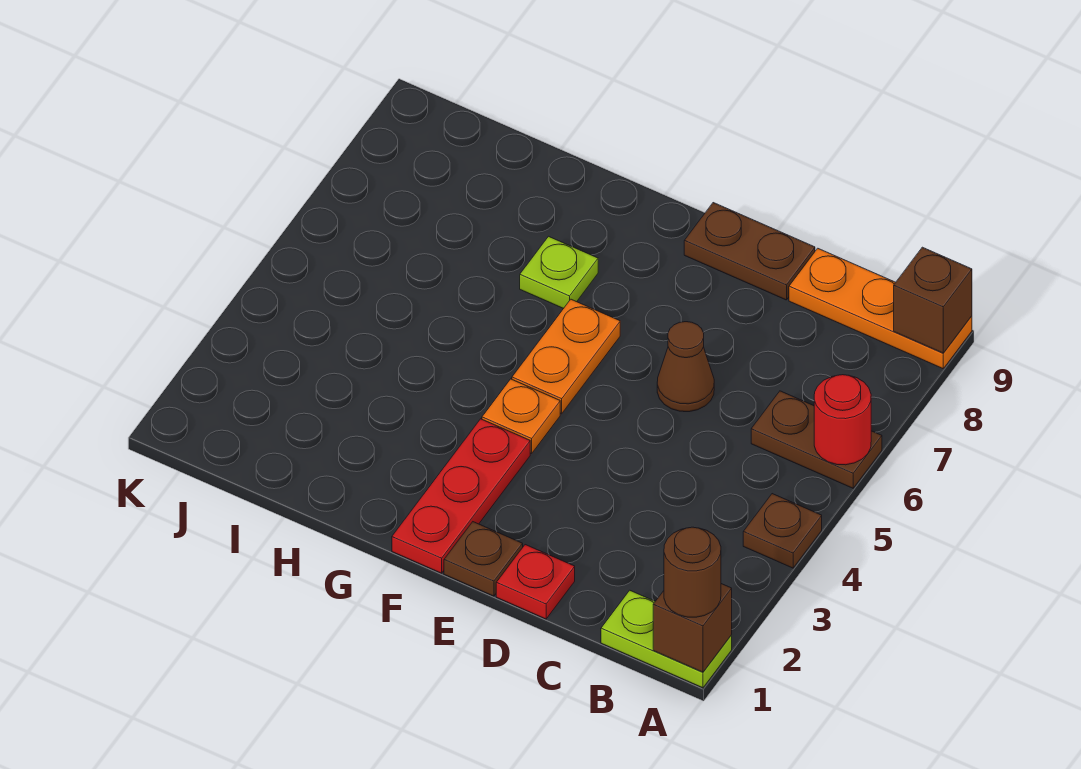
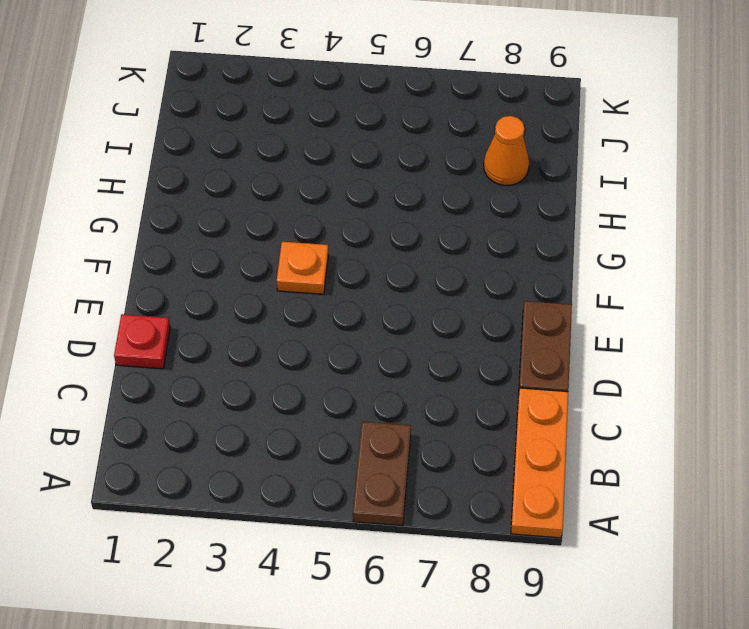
orange 1x1 cone [484,116,529,186] -> none
none -> lime 1x2 plate [601,590,732,688]
none -> brown 1x1 plate [743,494,822,568]
none -> brown 1x1 cone [657,322,714,412]

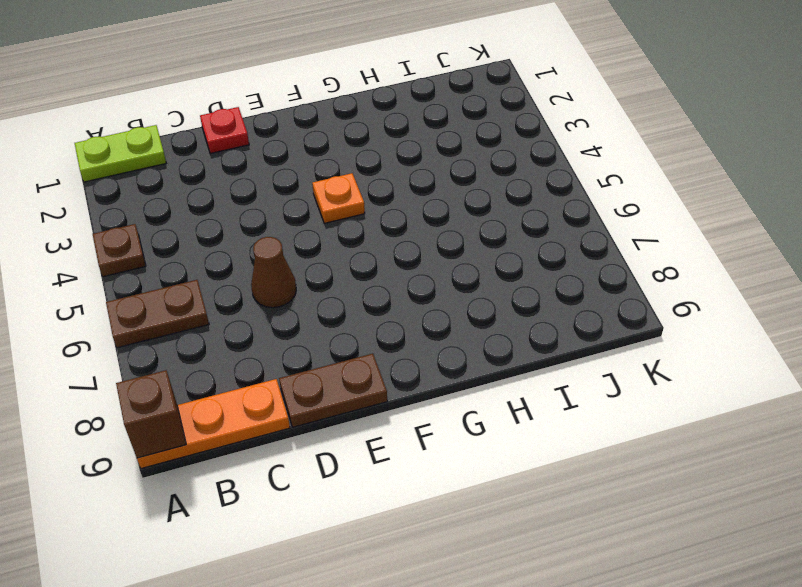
none -> brown 1x1 plate [444,522,523,596]
none -> red 1x3 plate [392,419,530,573]
none -> orange 1x2 plate [512,299,620,414]

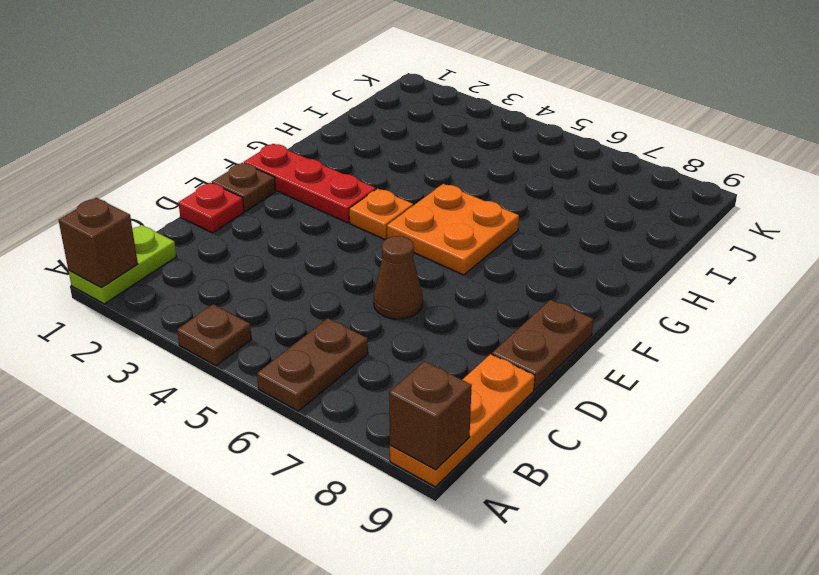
orange 2x2 plate [387,184,519,275] -> orange 1x2 plate [512,299,620,414]
none -> lime 1x1 plate [520,236,598,309]
none -> red 1x1 round brick [814,375,871,465]
none -> brown 1x1 round brick [664,527,721,617]

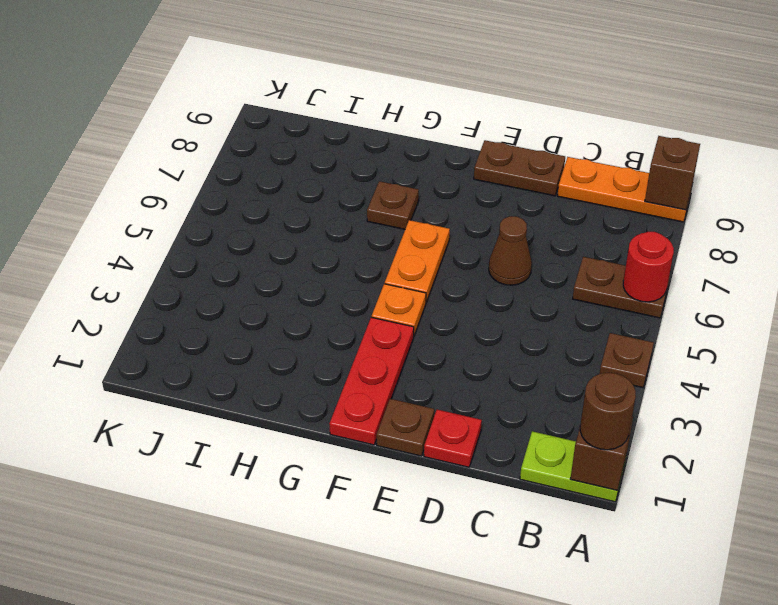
brown 1x1 plate [367,181,419,229] -> lime 1x1 plate [520,236,598,309]

